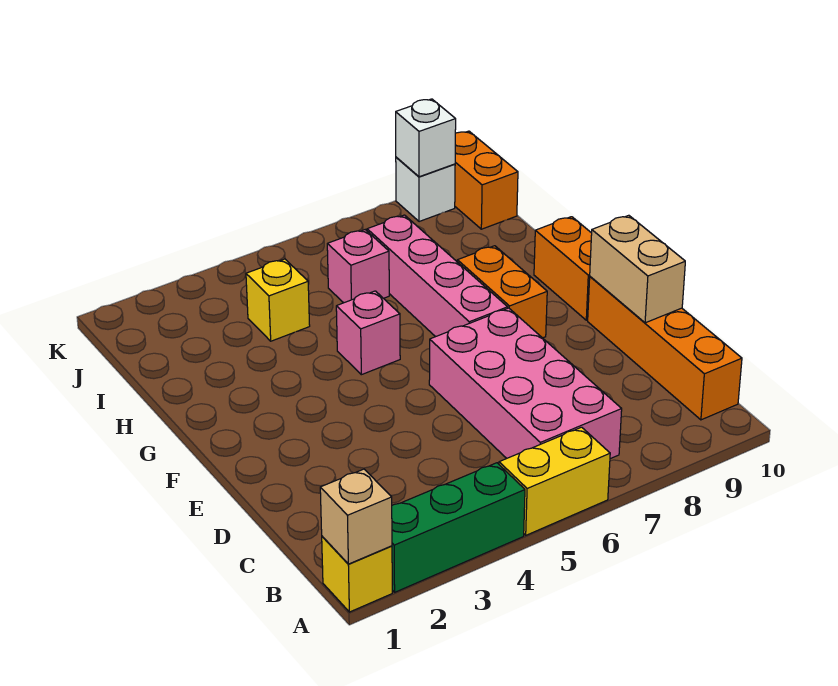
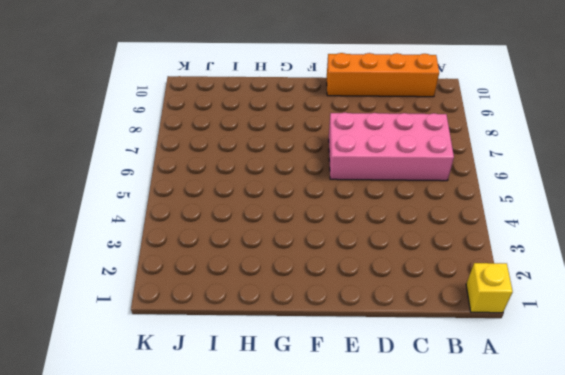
none -> green 1x3 brick [392,463,525,592]
none -> yellow 1x2 brick [499,427,610,535]
none -> pink 1x4 brick [367,215,508,337]

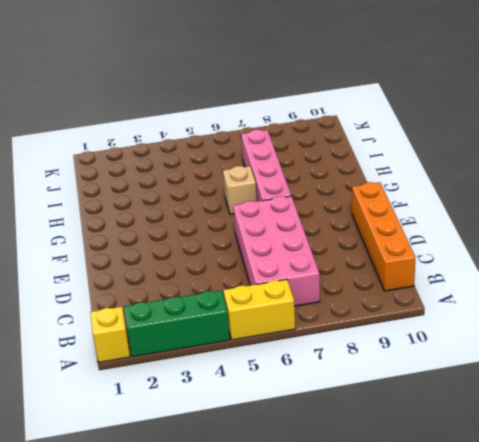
tan 1x1 brick [223,166,257,214] -> tan 1x1 brick moved to [320,469,392,564]
none -> orange 1x2 brick [457,246,547,338]
none -> orange 1x2 brick [534,217,592,320]
none -> pink 1x1 brick [336,291,400,375]

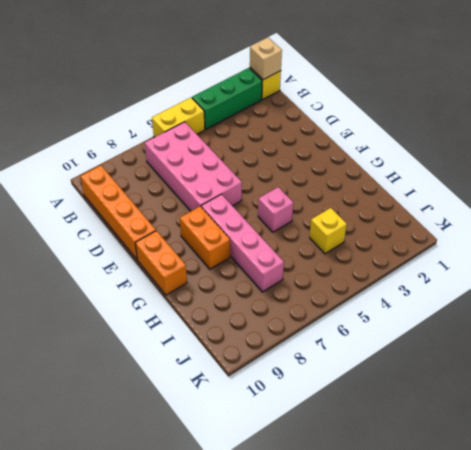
none -> pink 1x1 brick [327,230,389,303]
none -> orange 1x2 brick [455,131,518,229]
none -> white 1x1 brick [396,157,455,222]

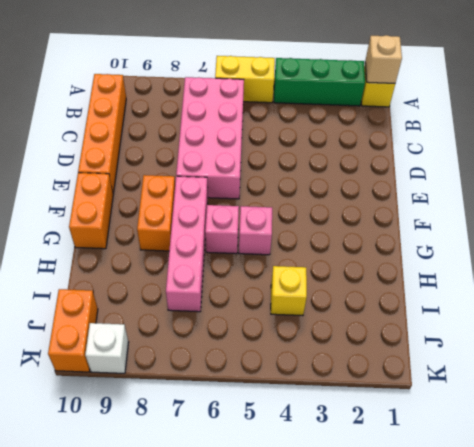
pink 1x1 brick [205,205,239,254] -> pink 1x1 brick moved to [327,230,389,303]
none -> tan 1x2 brick [590,215,685,323]
none -> white 1x1 brick [396,99,456,177]

